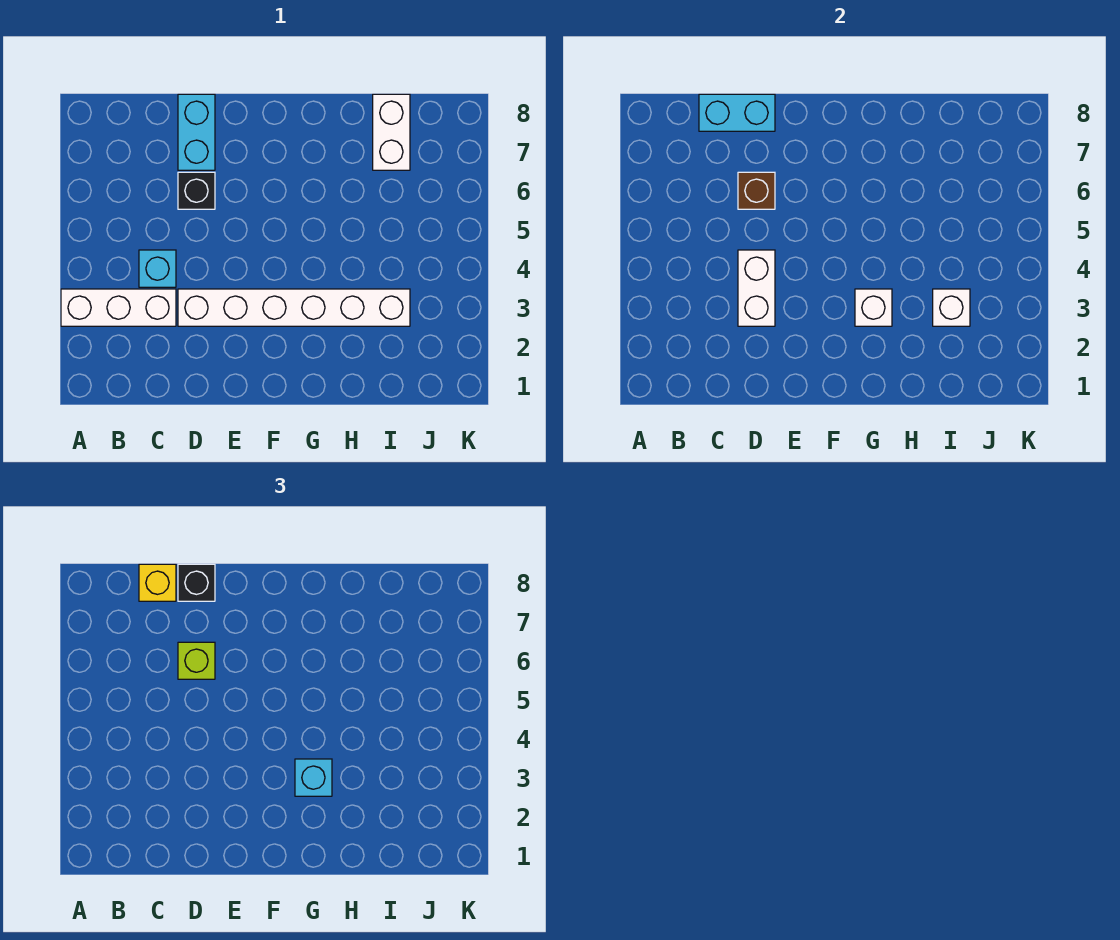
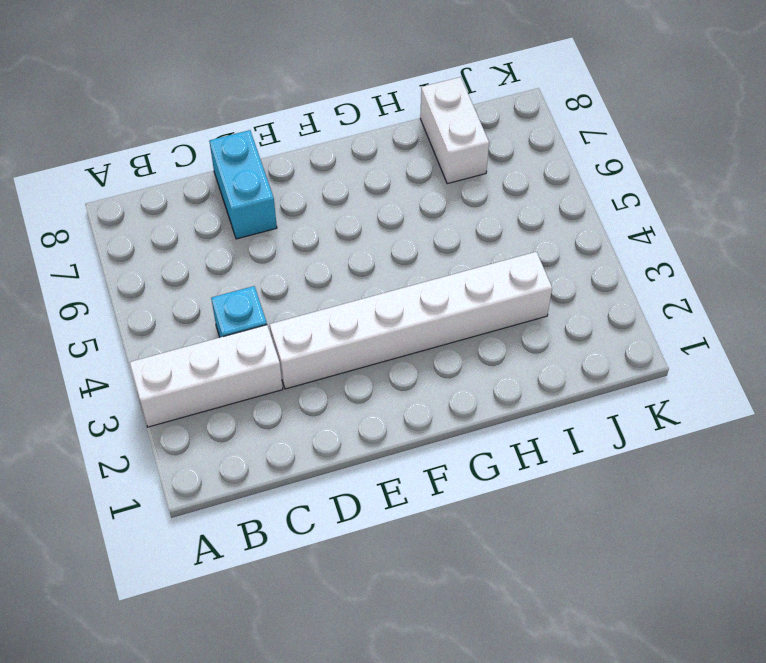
none -> black 1x1 brick [178,172,215,209]
none -> cyan 1x2 brick [699,94,775,131]
none -> white 1x2 brick [738,250,775,326]

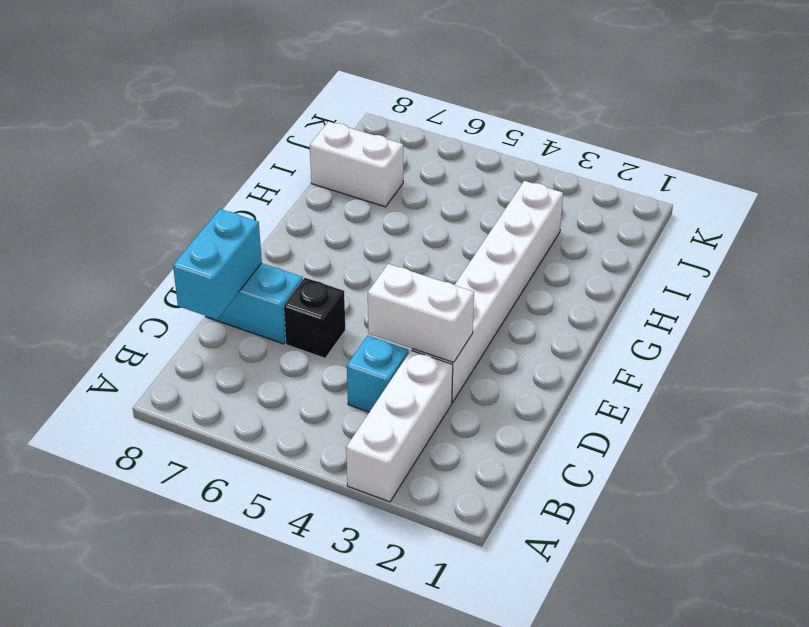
none -> brown 1x1 brick [738,172,775,209]
none -> white 1x1 brick [855,289,892,326]
none -> white 1x1 brick [933,289,970,326]

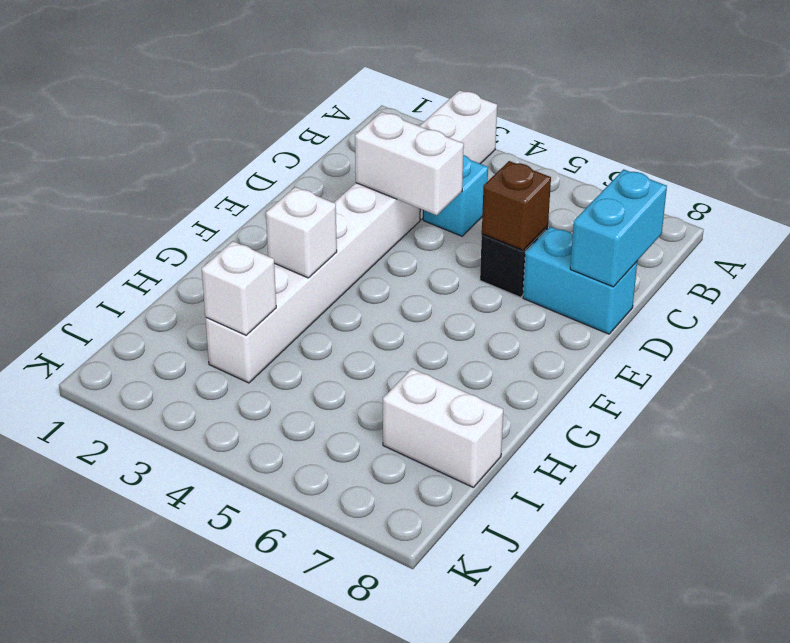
none -> yellow 1x1 brick [139,564,176,601]
none -> lime 1x1 brick [178,642,215,679]
none -> black 1x1 brick [178,564,215,601]

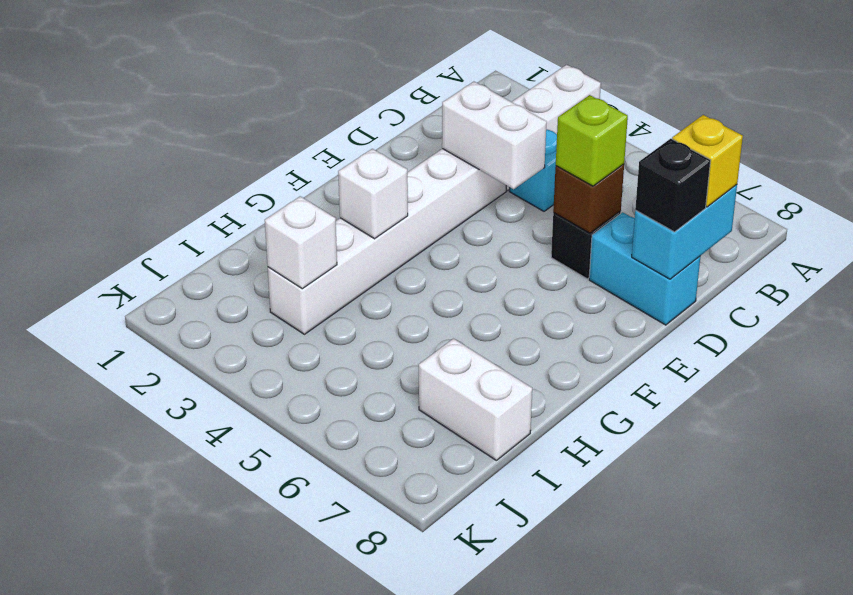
none -> cyan 1x1 brick [295,759,332,796]

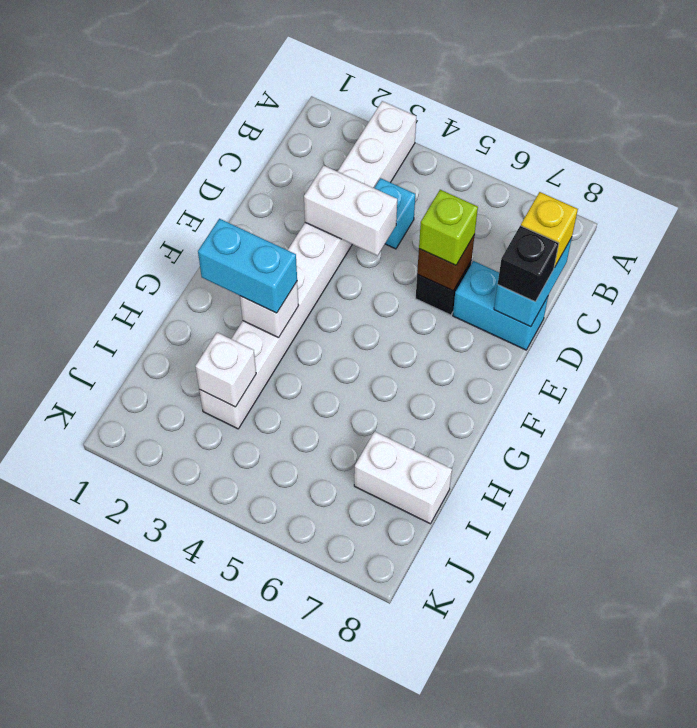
cyan 1x2 brick [198,219,297,313] -> cyan 1x1 brick [295,759,332,796]

